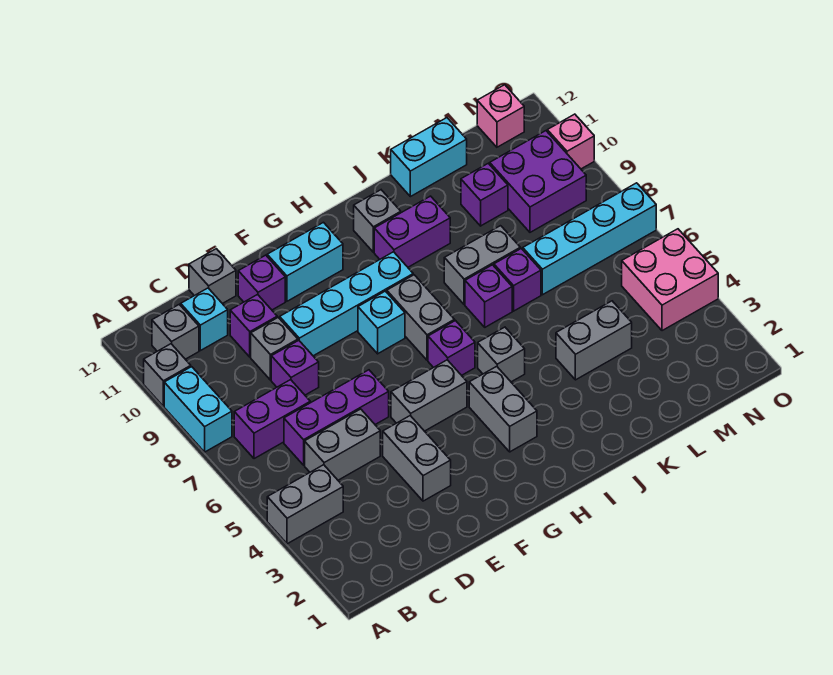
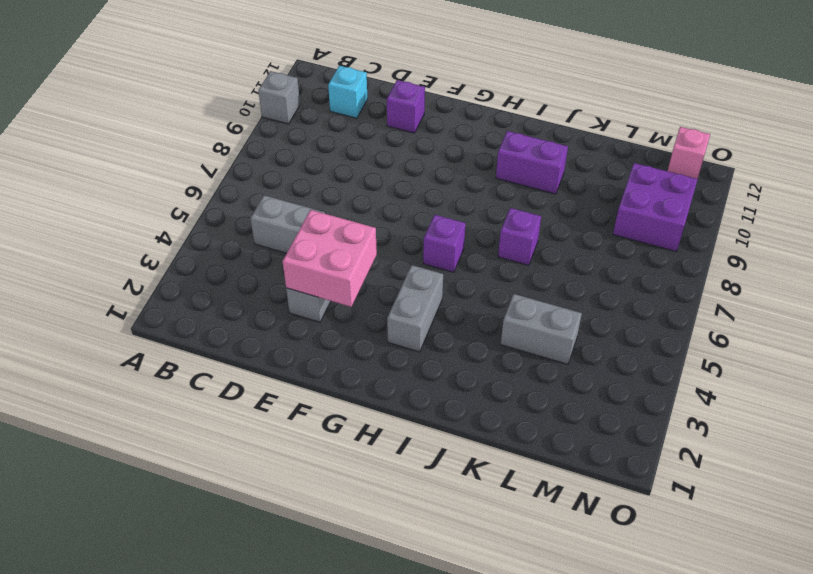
pink 2x2 brick [283,210,377,307] -> pink 2x2 brick moved to [622,229,718,331]
none -> grey 1x2 brick [267,465,343,544]
none -> cyan 1x2 brick [164,367,232,452]
none -> purple 1x2 brick [234,380,310,459]
none -> grey 1x1 brick [152,304,199,359]

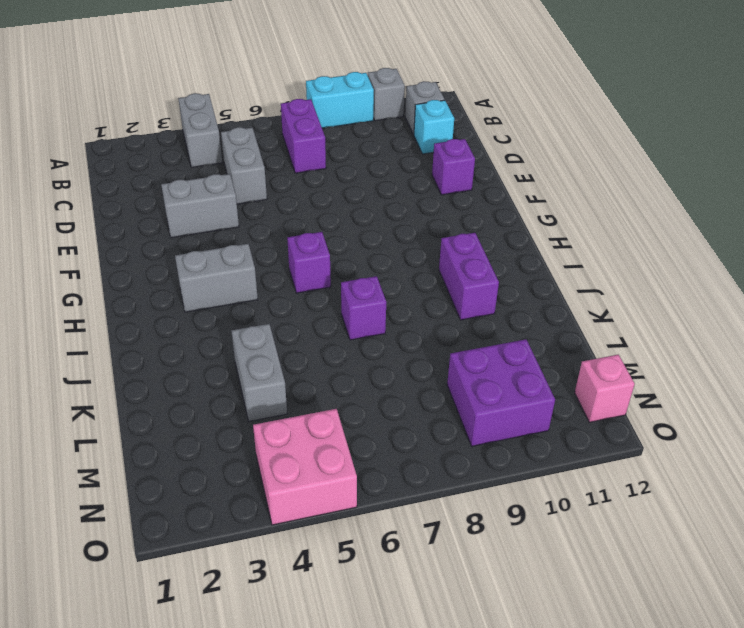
none -> purple 1x3 brick [284,370,389,465]
none -> purple 1x1 brick [271,340,319,395]
none -> grey 1x1 brick [251,318,298,380]
none -> purple 1x1 brick [230,295,277,357]

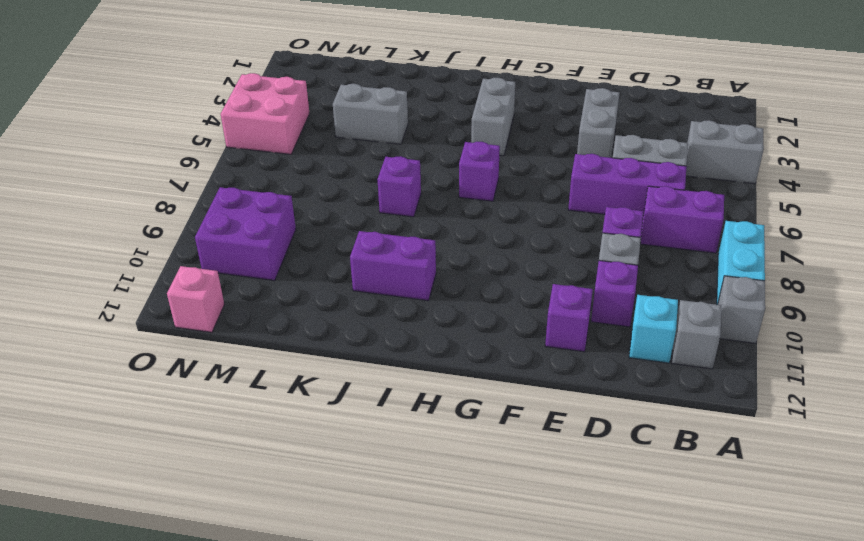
none -> grey 1x1 brick [189,249,236,304]
none -> cyan 1x4 brick [280,252,413,356]
none -> grey 1x2 brick [391,360,467,431]
none -> cyan 1x2 brick [267,222,343,301]

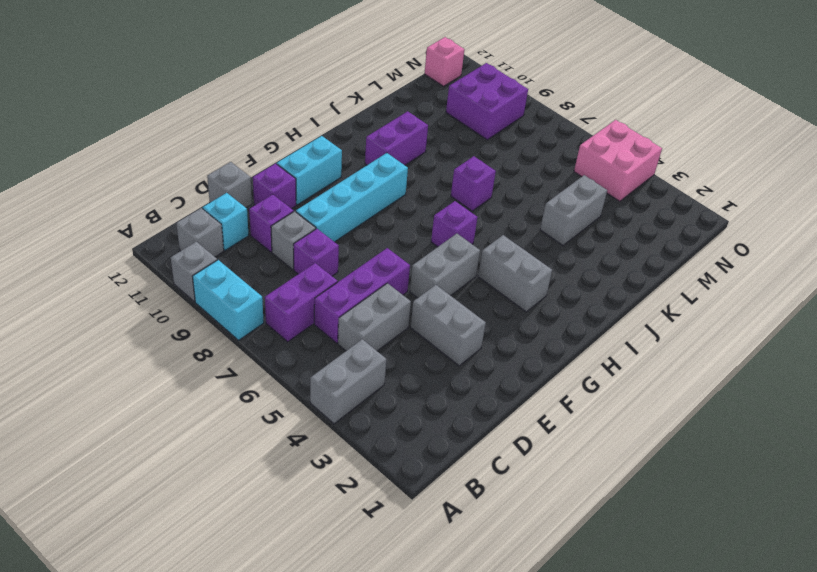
none -> cyan 1x1 brick [358,291,405,354]
none -> grey 1x2 brick [387,275,455,360]
none -> grey 1x1 brick [478,327,525,382]
none -> grey 1x1 brick [354,190,401,252]

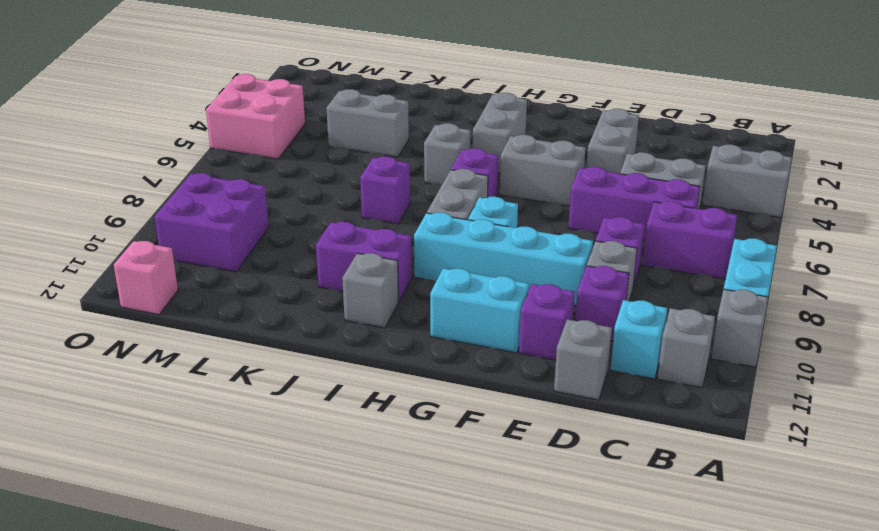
none -> grey 1x2 brick [444,226,520,305]
none -> purple 1x1 brick [494,249,541,311]
none -> cyan 1x2 brick [391,118,467,197]
none -> cyan 1x4 brick [523,183,656,295]

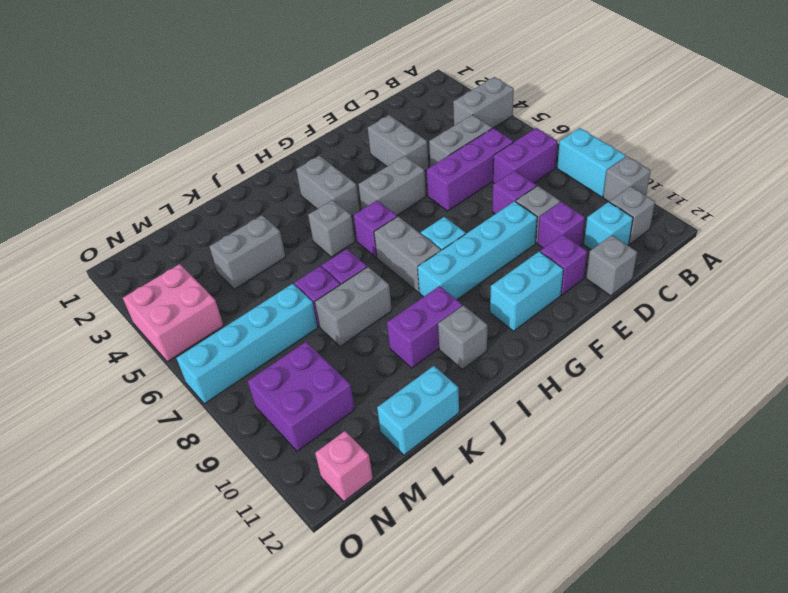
none -> purple 1x1 brick [461,163,508,226]
none -> pink 1x1 brick [547,114,594,169]

